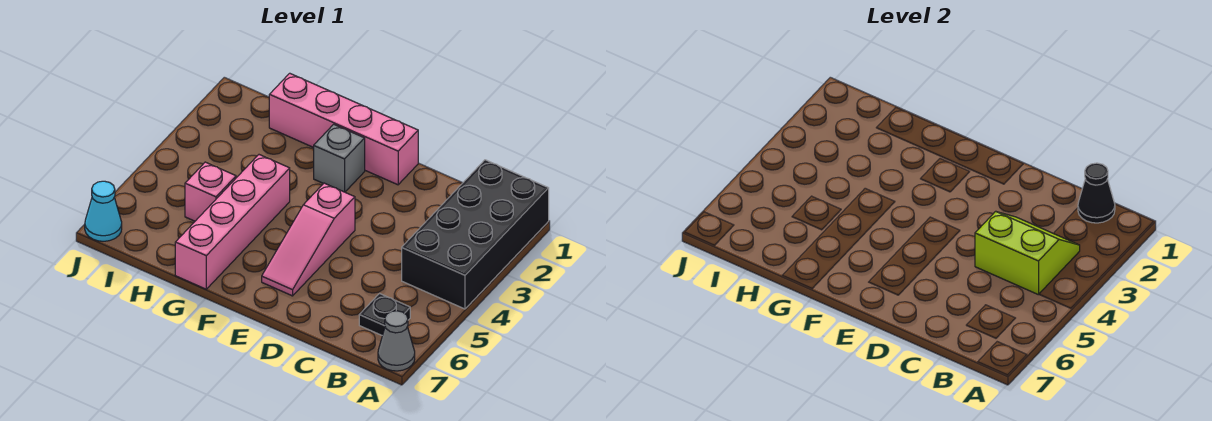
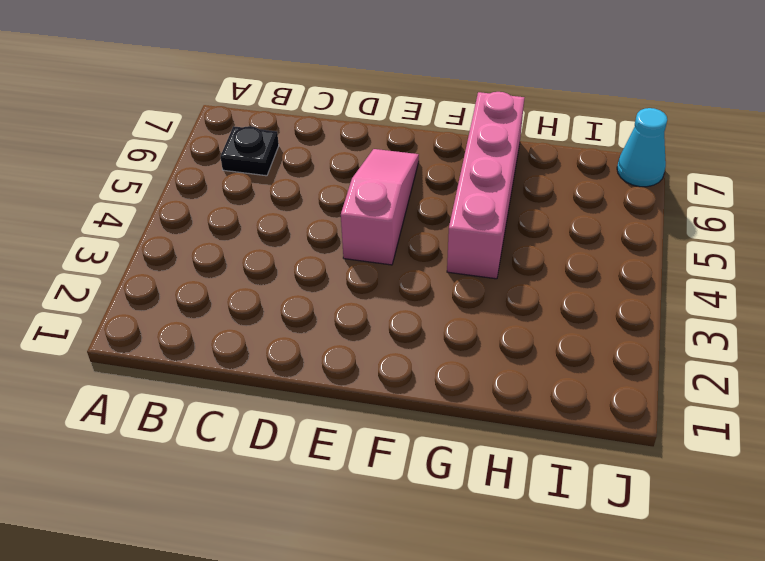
none -> black 2x4 brick [402,160,549,309]
none -> grey 1x1 cone [378,311,415,371]

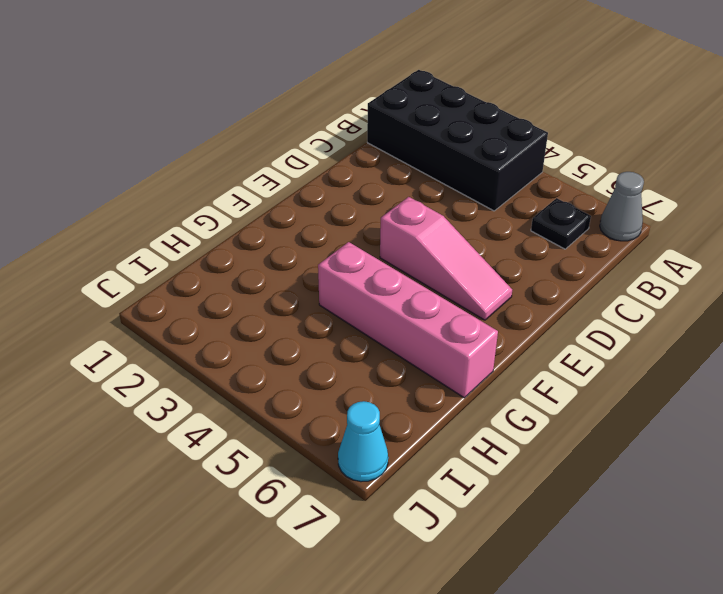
none -> pink 1x4 brick [269,73,418,185]
none -> grey 1x1 brick [314,124,365,192]

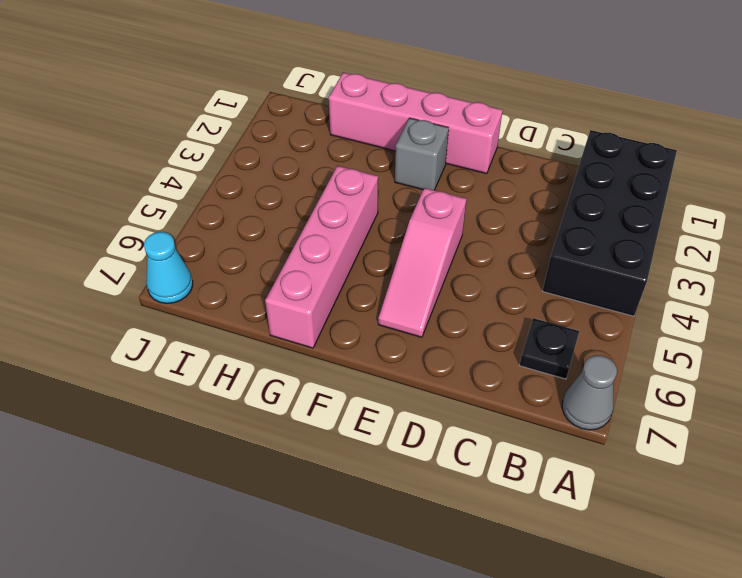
none -> pink 1x1 brick [185,162,236,221]
none -> black 1x1 cone [1078,163,1115,223]

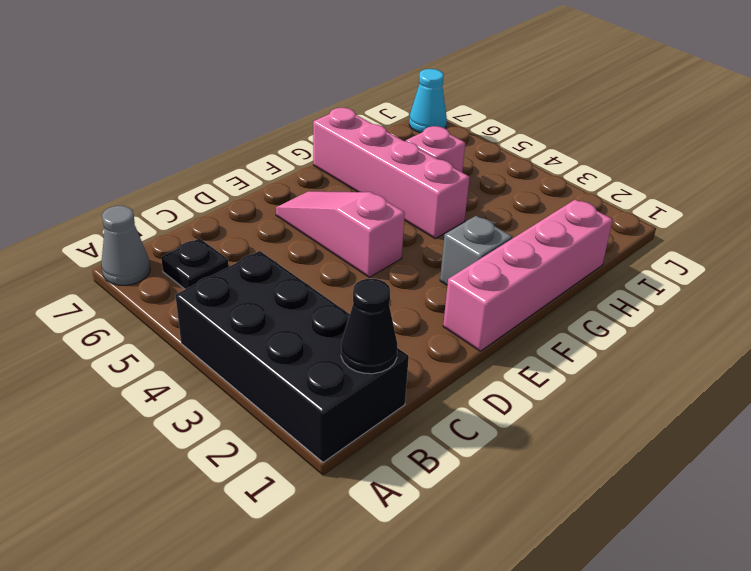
none -> lime 2x2 slope [975,211,1080,295]

